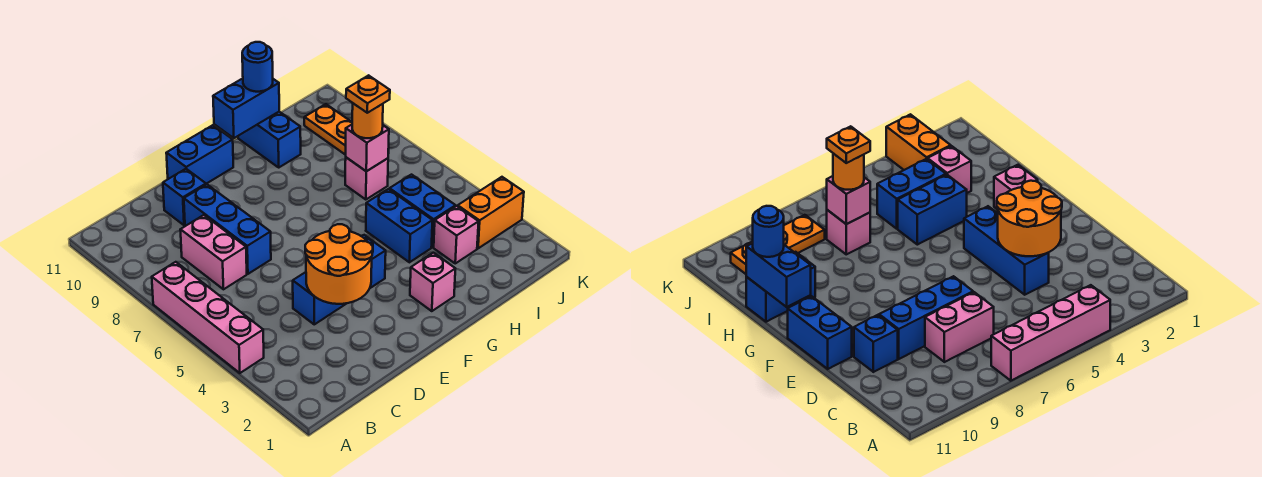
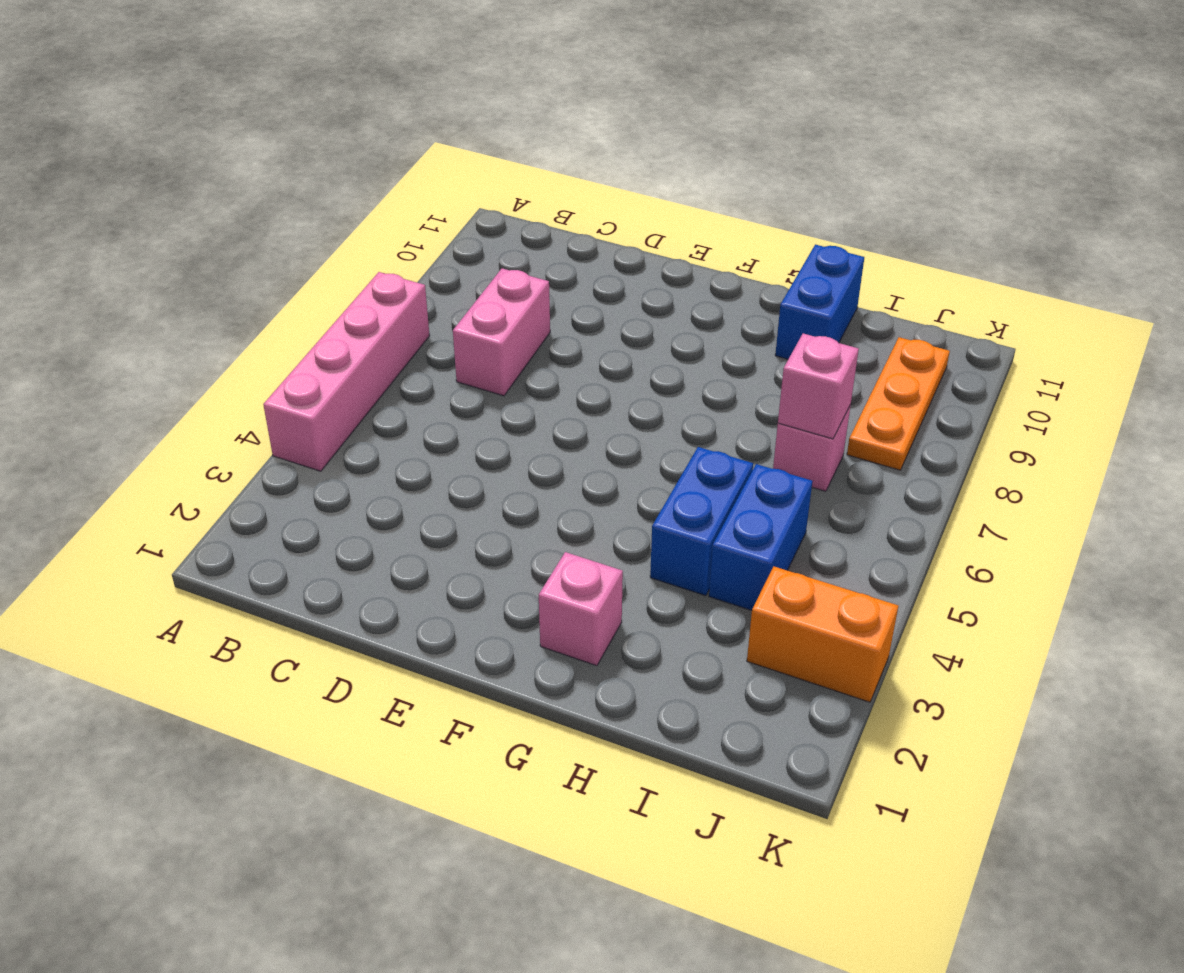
none -> blue 1x3 brick [293,235,386,324]
none -> blue 1x3 brick [184,184,271,274]
none -> blue 1x1 brick [163,169,206,225]

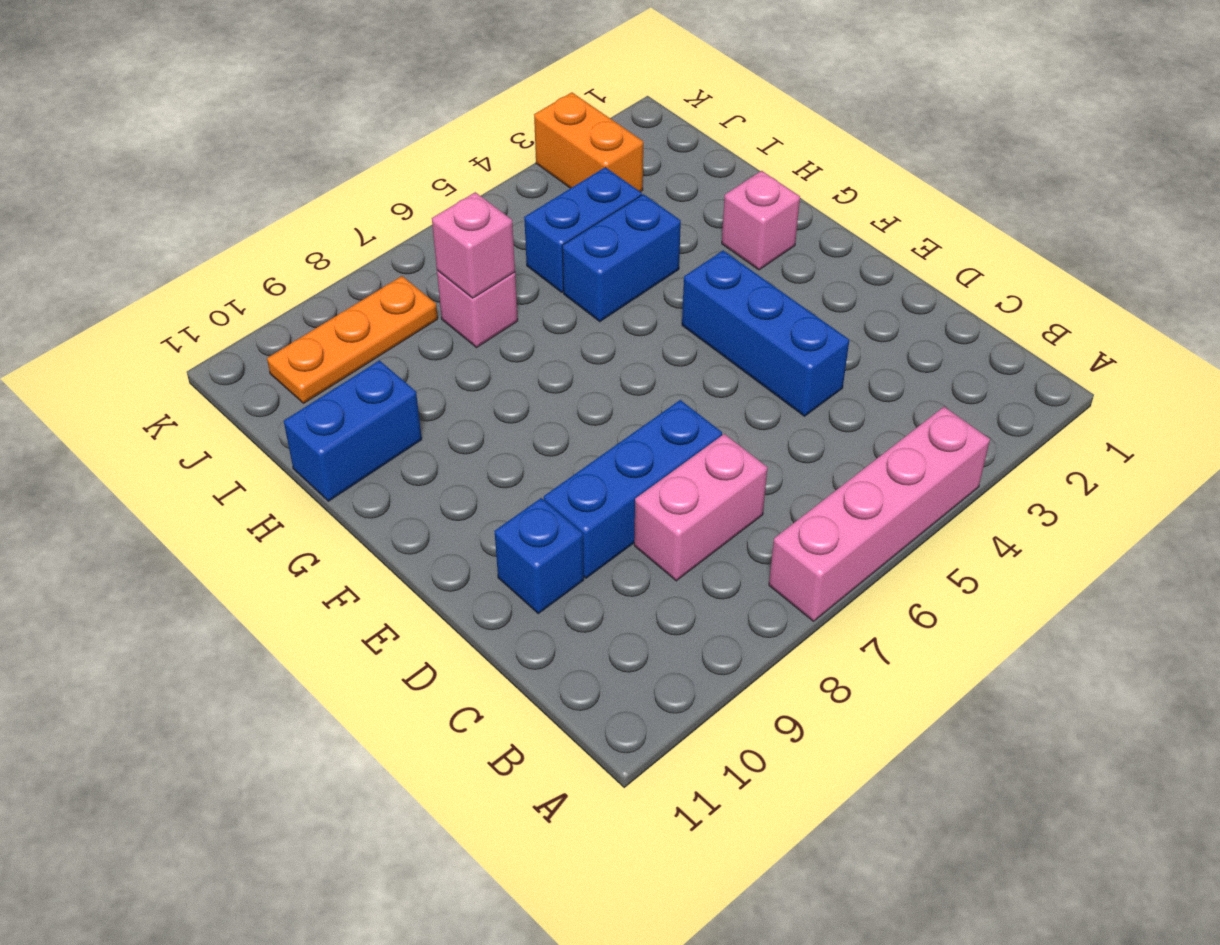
none -> blue 1x2 brick [166,125,233,184]
none -> pink 1x1 brick [434,206,479,263]
none -> orange 2x2 round brick [305,224,373,304]

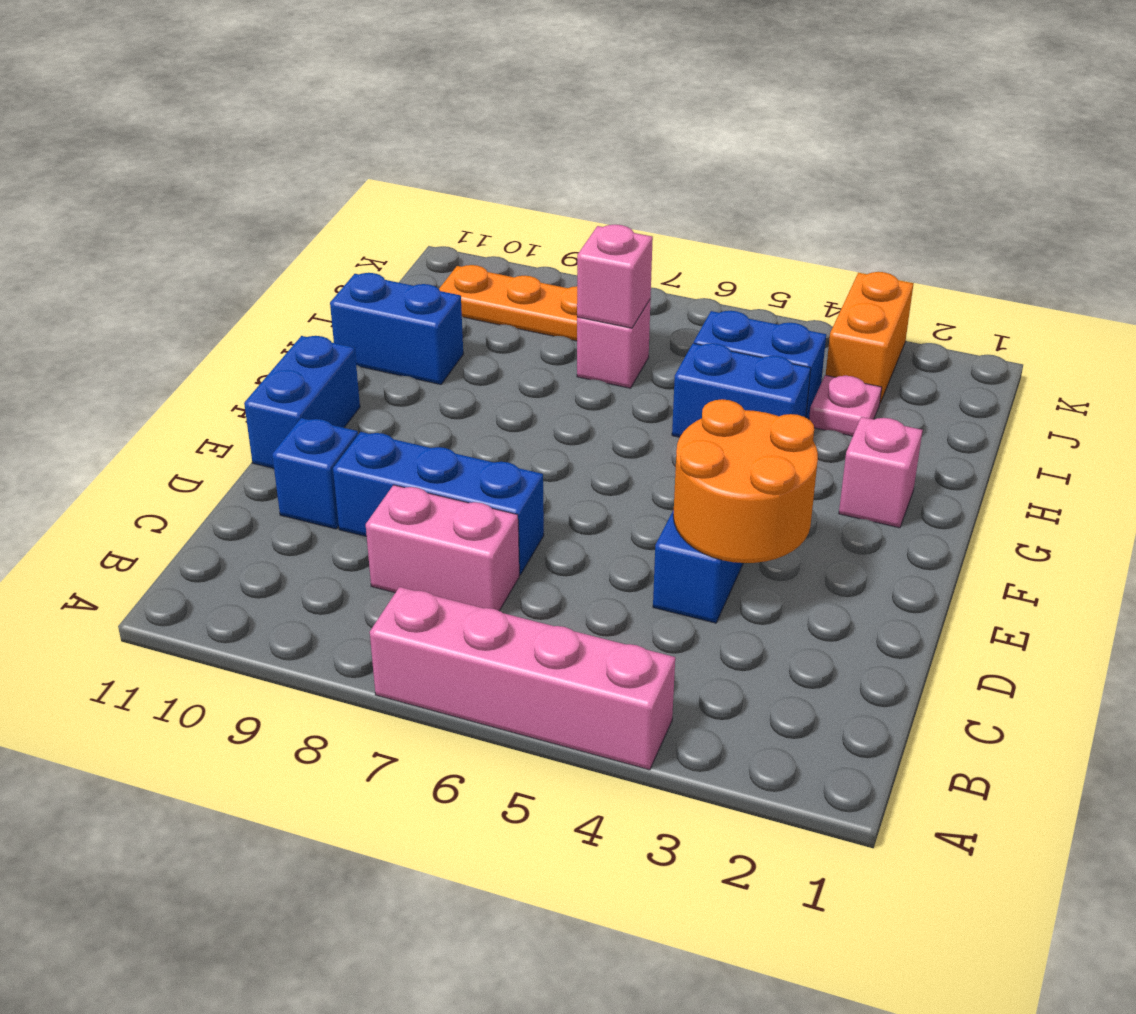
pink 1x1 plate [809,375,882,436] -> pink 1x1 brick [434,206,479,263]
none -> blue 1x2 brick [213,78,279,138]
none -> blue 1x1 round brick [242,42,273,92]
none -> orange 1x1 round brick [352,103,383,138]

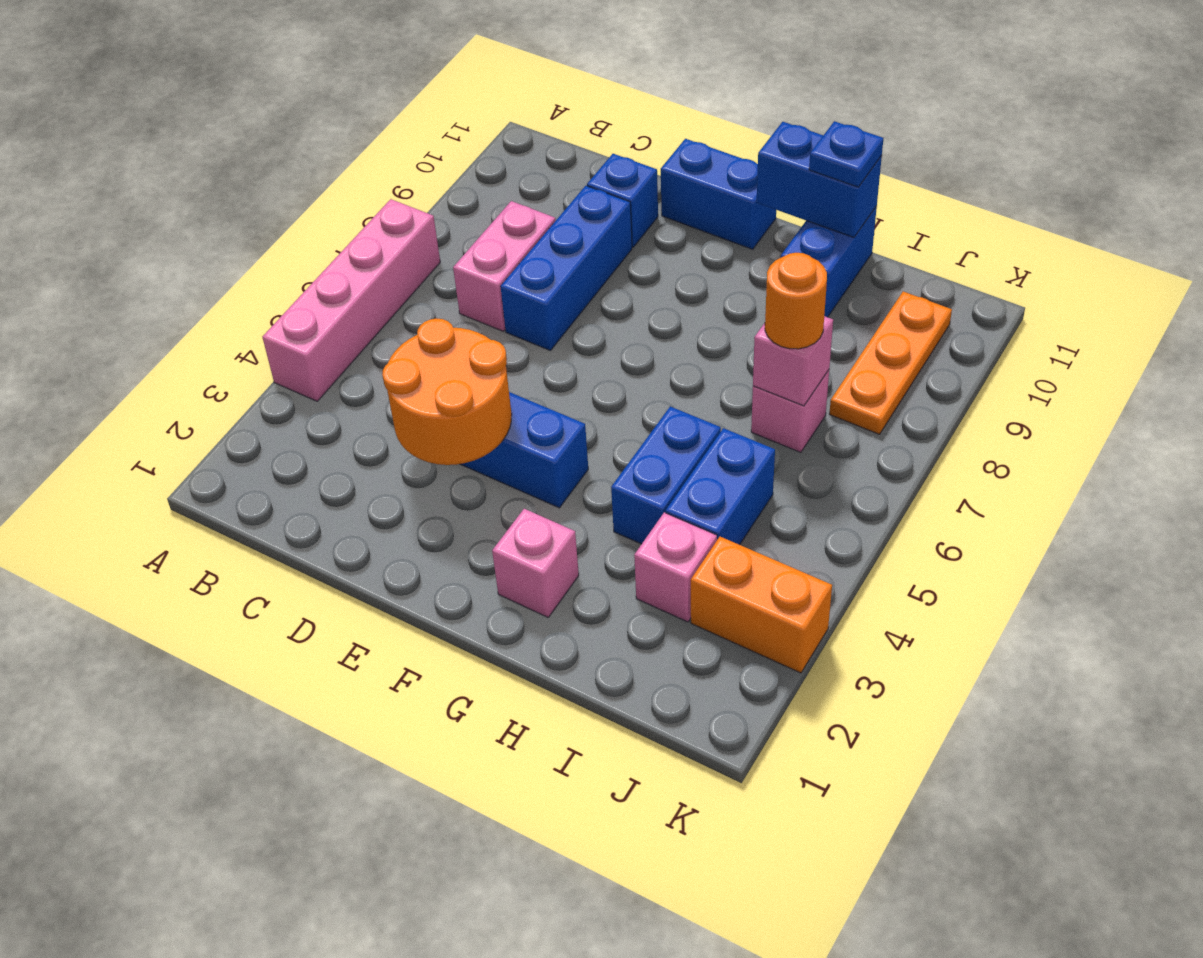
blue 1x1 plate [809,121,883,187] -> blue 1x1 round brick [242,42,273,92]
none -> orange 1x1 plate [346,75,390,113]

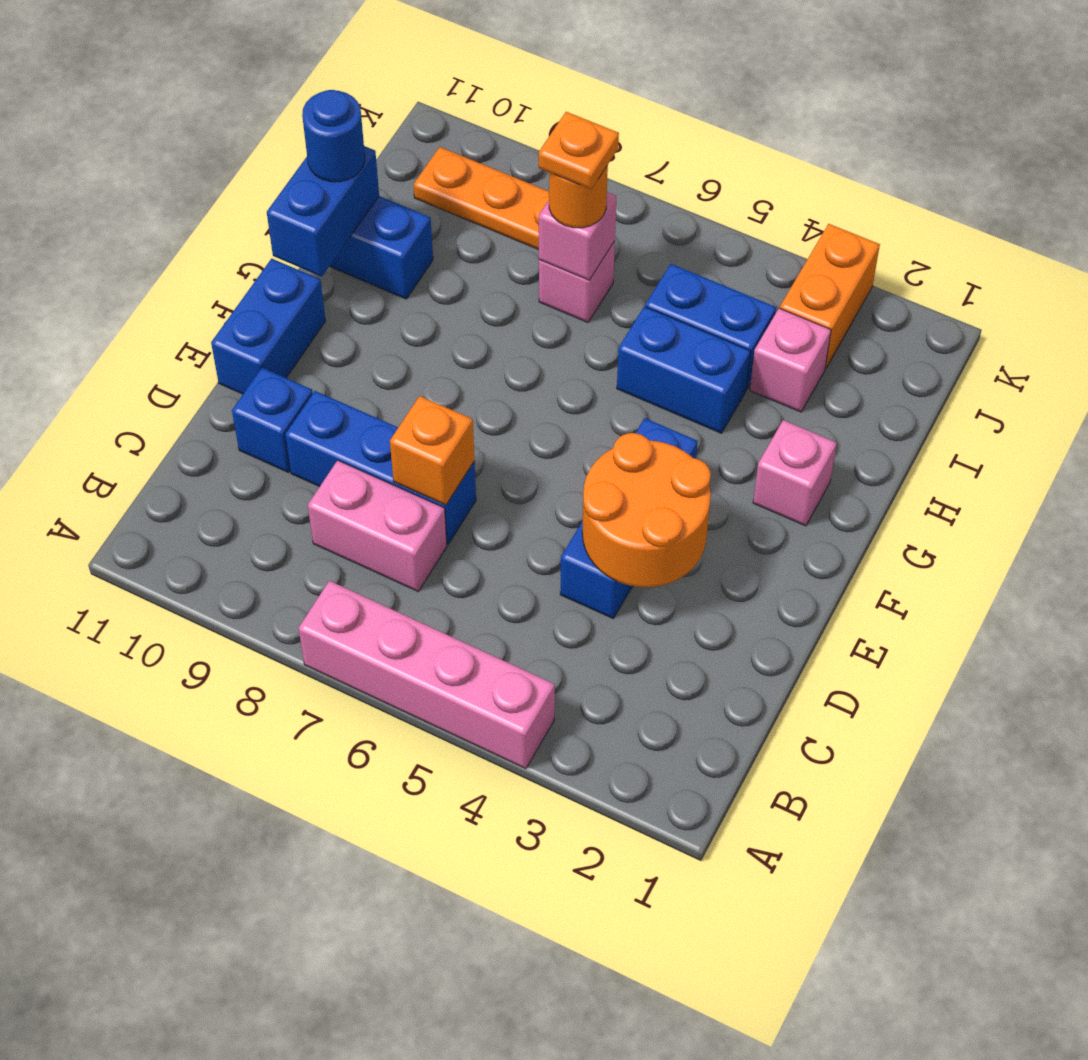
orange 1x1 brick [390,396,474,505] -> none

